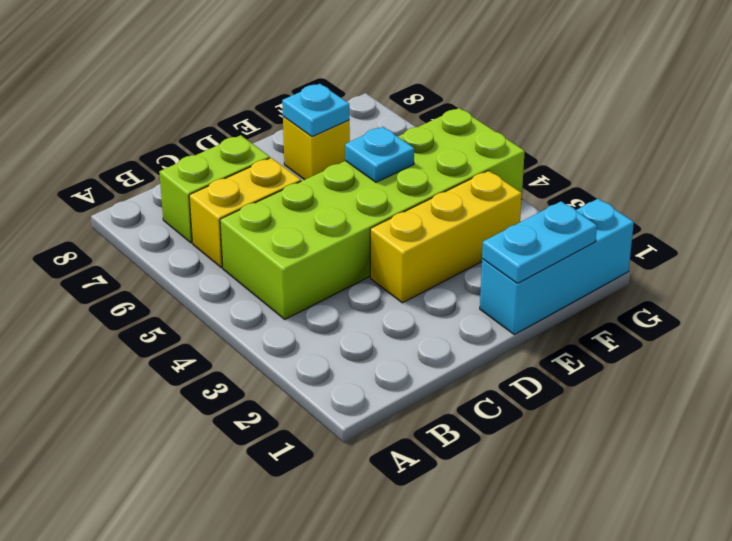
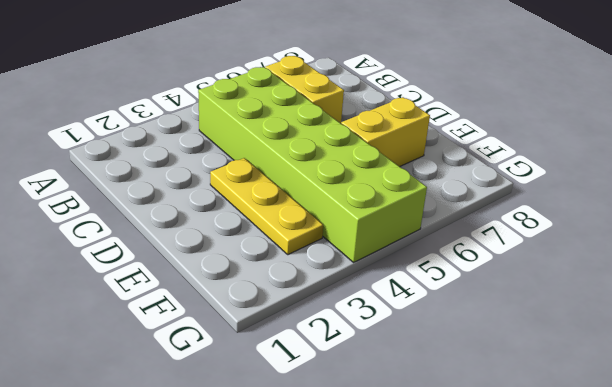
yellow 1x3 plate [210,158,323,255] -> yellow 1x3 brick [370,171,522,303]
yellow 1x2 brick [341,97,430,167] -> yellow 1x1 brick [283,116,350,180]
none -> lime 1x2 brick [159,135,270,243]
none -> cyan 1x3 brick [480,199,634,335]

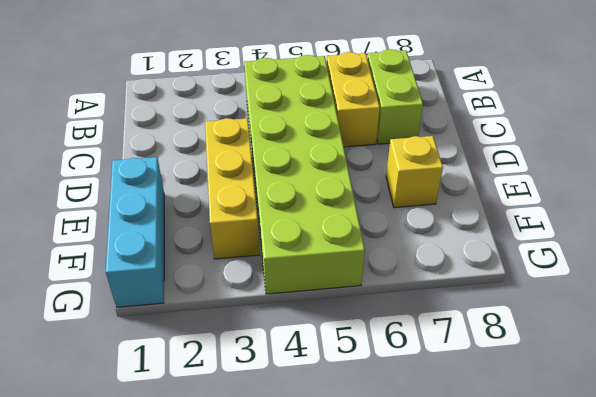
none -> cyan 1x2 plate [482,201,597,283]
none -> cyan 1x1 plate [345,127,414,182]

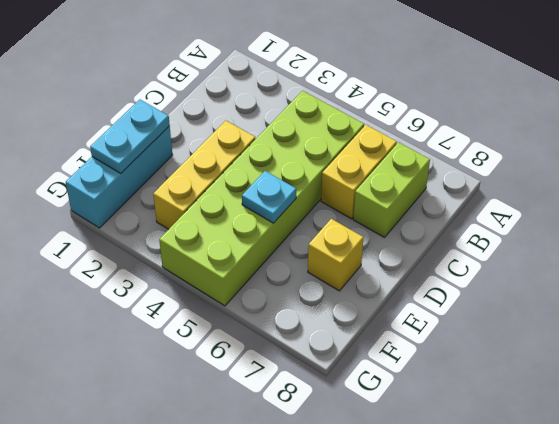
none -> cyan 1x1 plate [282,84,349,137]

